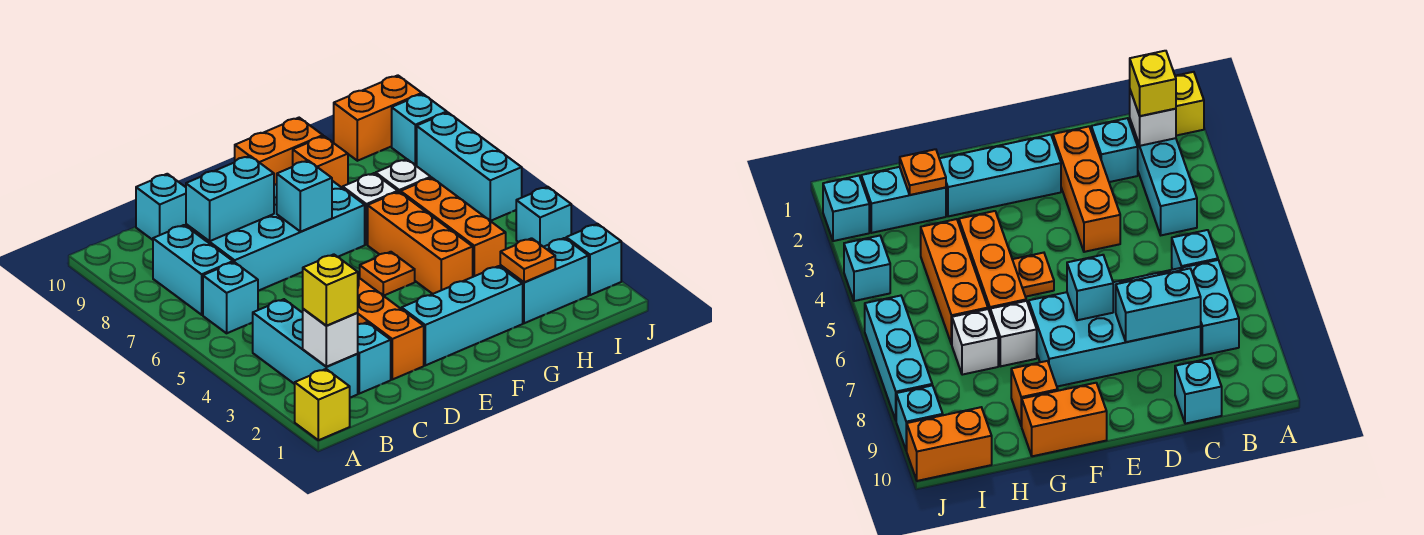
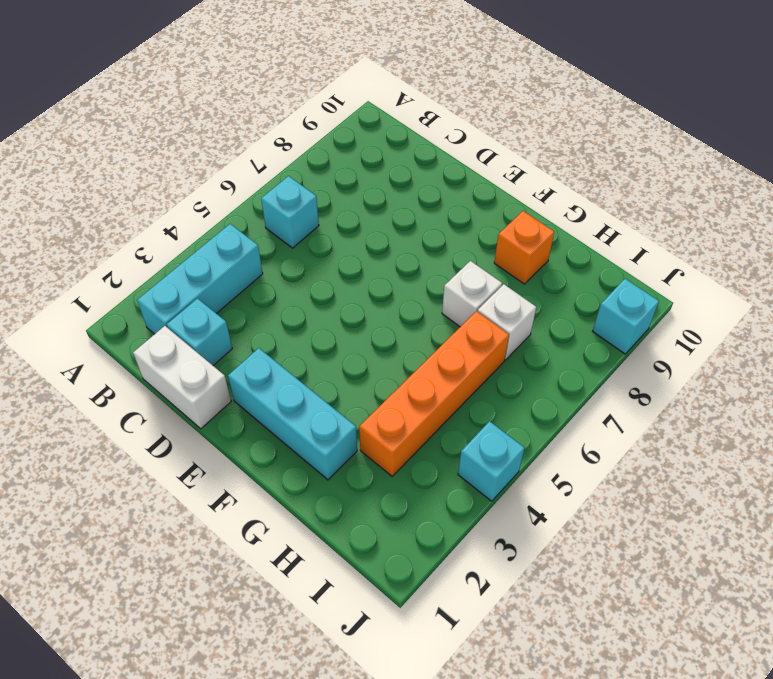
white 1x2 brick [133,326,231,429] -> none
orange 1x4 brick [359,311,509,476] -> orange 1x3 brick [401,178,506,277]
none -> yellow 1x1 brick [295,369,350,440]
none -> cyan 1x2 brick [153,225,233,315]
none -> cyan 2x4 brick [186,181,365,291]

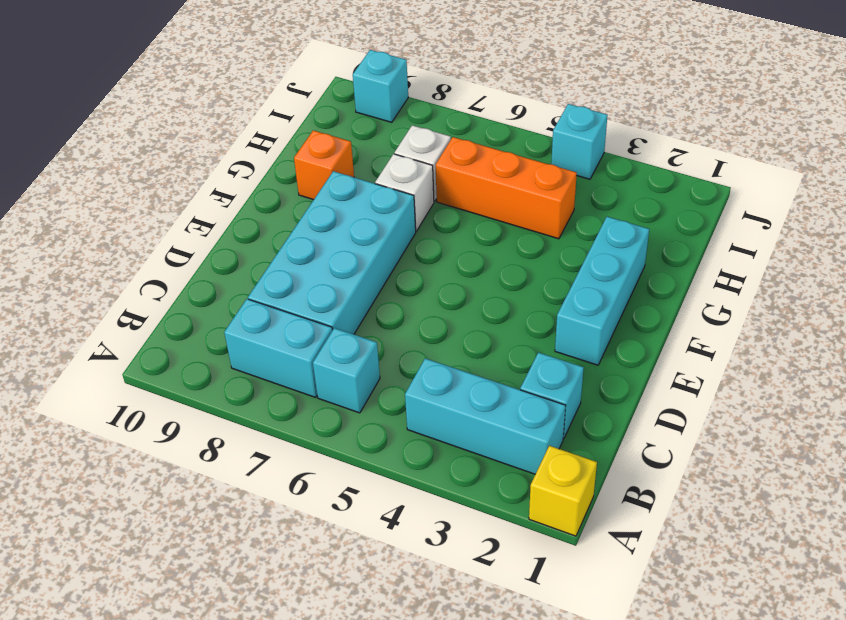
none -> cyan 1x1 brick [136,174,186,240]
none -> orange 1x3 brick [358,277,424,379]
none -> orange 1x1 plate [360,252,415,296]

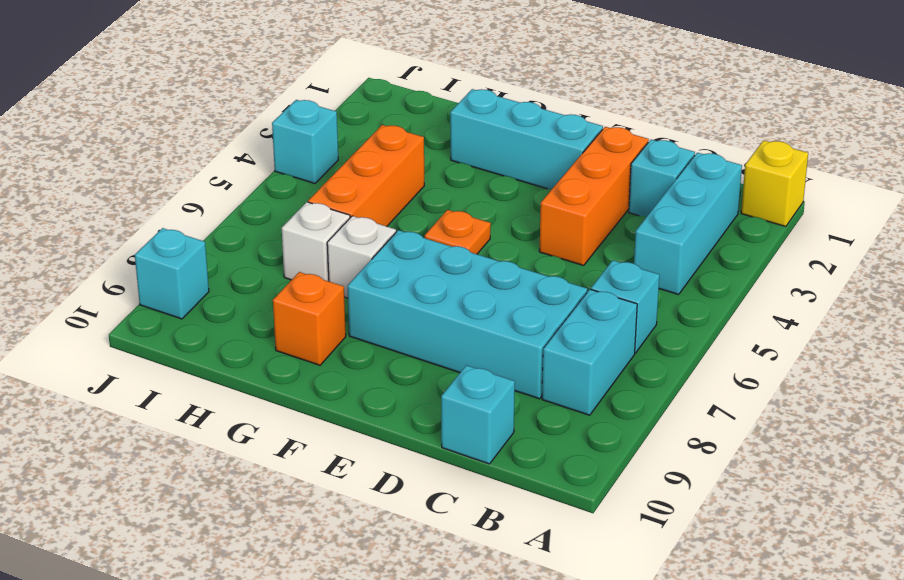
none -> orange 1x2 brick [235,118,323,185]
none -> orange 1x3 brick [368,192,473,294]
none -> cyan 1x2 brick [500,238,588,323]

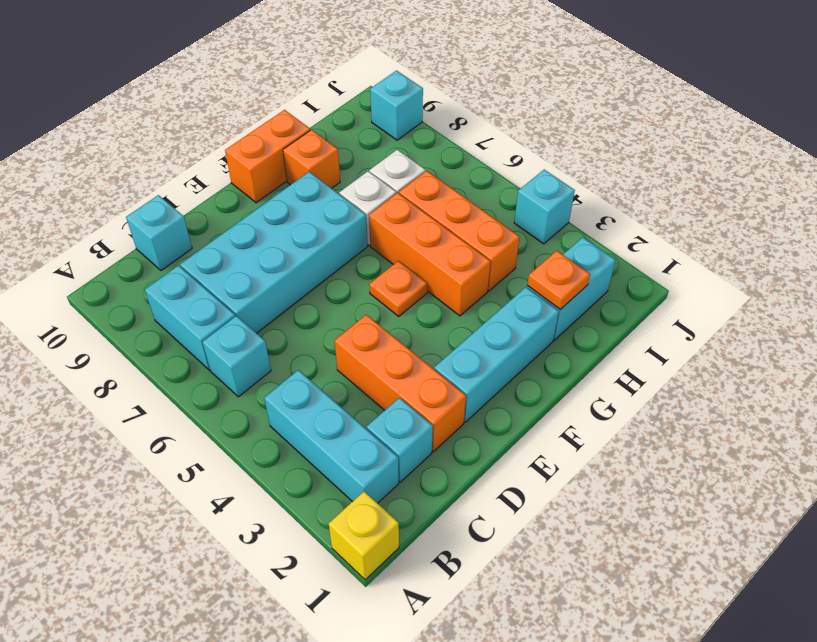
none -> orange 1x2 brick [334,75,422,161]
none -> cyan 1x1 brick [566,224,621,295]
none -> cyan 1x3 brick [417,113,522,221]

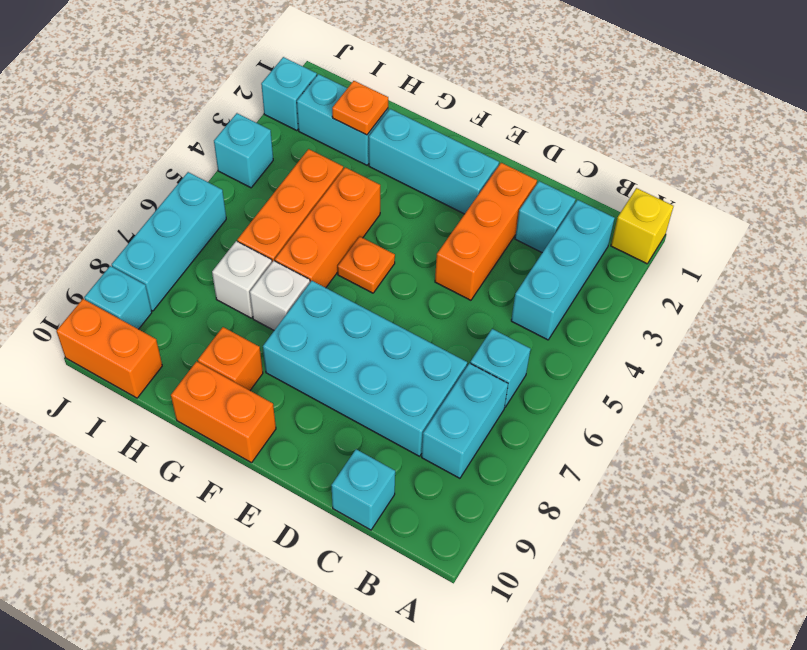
none -> white 1x1 brick [303,309,358,367]
none -> cyan 1x2 brick [186,156,274,241]
none -> cyan 1x1 brick [277,160,332,232]

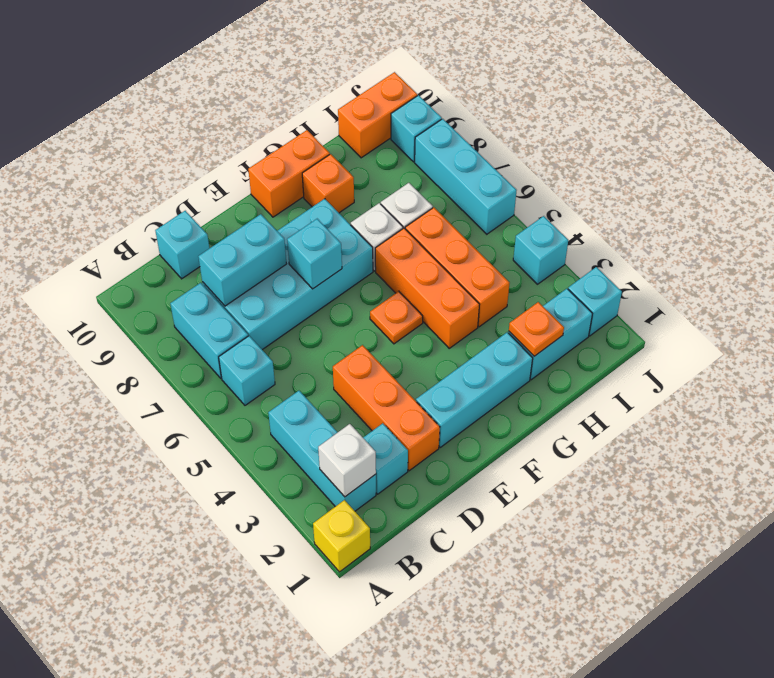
none -> yellow 1x1 brick [303,254,358,326]

